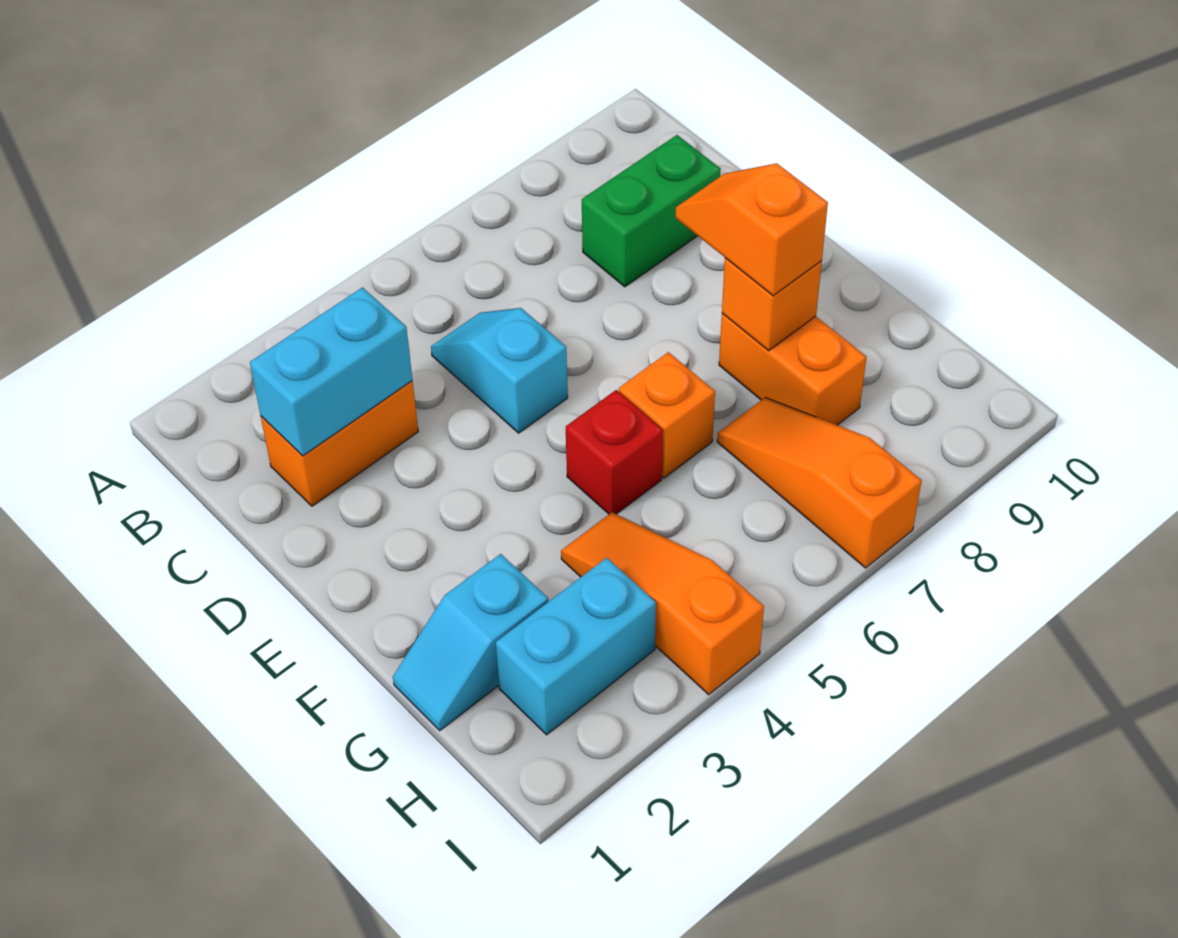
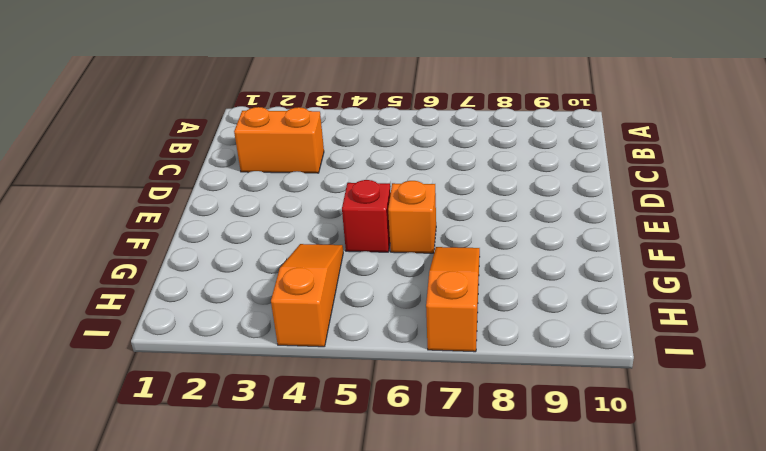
none -> cyan 1x2 slope [431,308,568,433]
none -> green 1x2 brick [582,135,721,287]
none -> orange 1x2 brick [719,313,866,425]

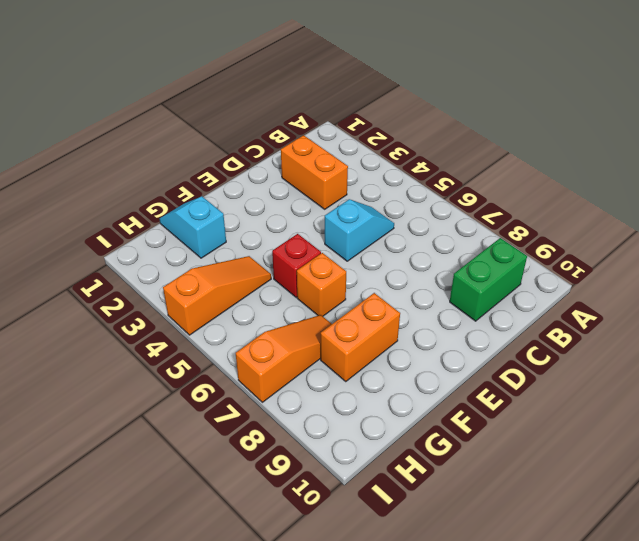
green 1x2 brick [450,238,527,321] -> green 1x2 brick turned to [582,135,721,287]
none -> cyan 1x2 brick [496,558,656,735]
none -> cyan 1x2 brick [250,287,412,456]
none -> orange 1x1 brick [722,258,822,351]

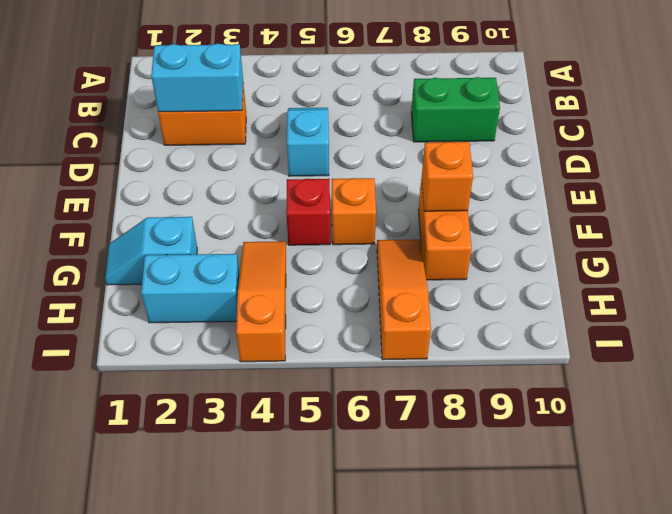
none -> orange 1x2 slope [675,163,828,296]

